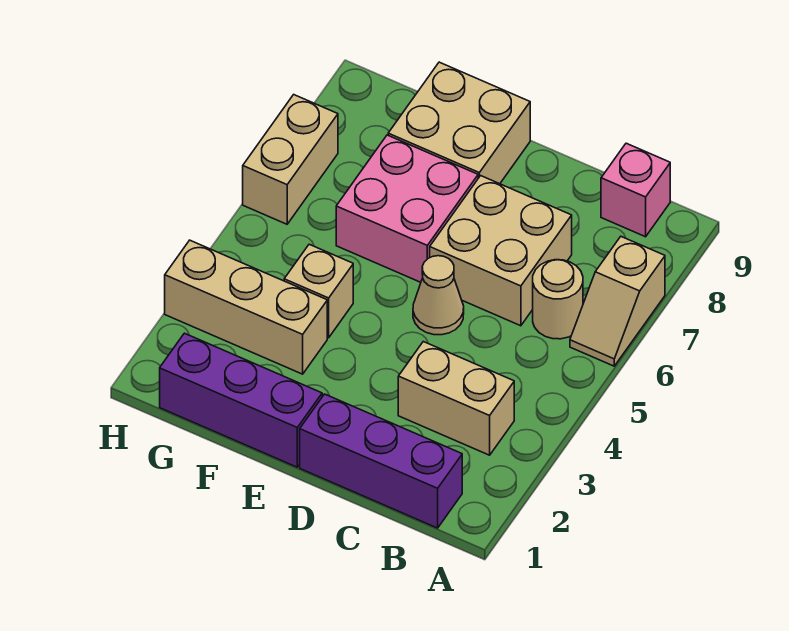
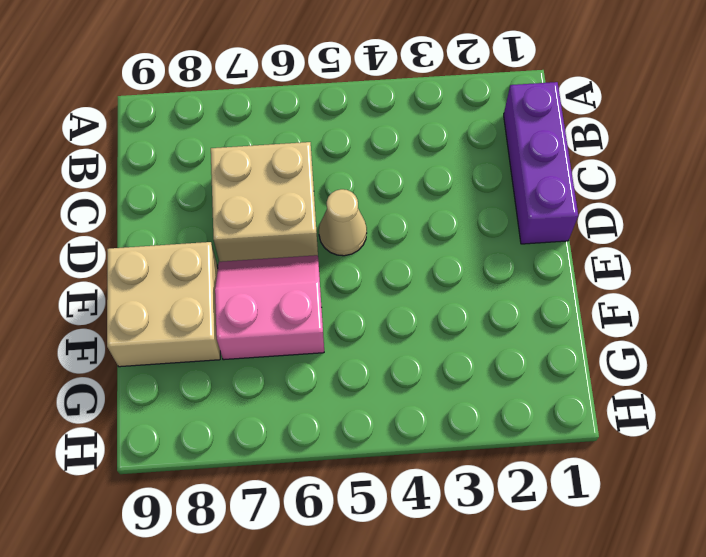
pink 2x2 slope [215,255,324,360] -> pink 2x2 brick [336,135,478,282]
none -> tan 1x2 slope [570,237,665,366]
none -> tan 1x2 brick [398,342,514,455]
none -> tan 1x1 round brick [533,260,583,339]

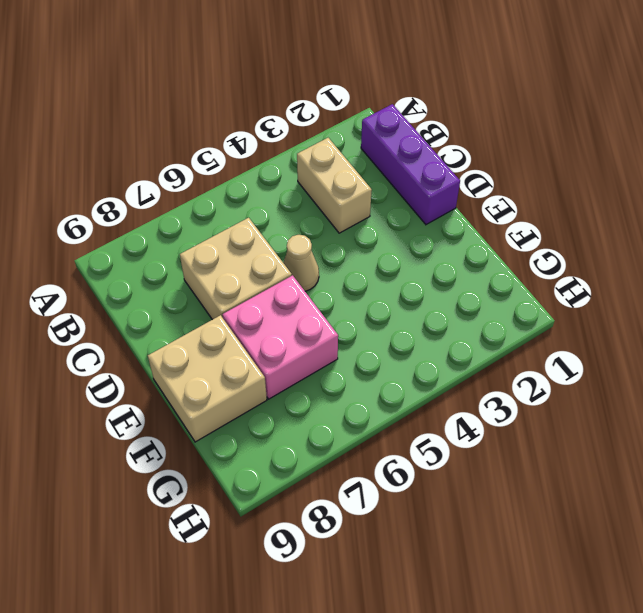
none -> tan 1x2 slope [570,237,665,366]
none -> tan 1x1 round brick [533,260,583,339]
none -> pink 1x1 brick [601,143,670,237]

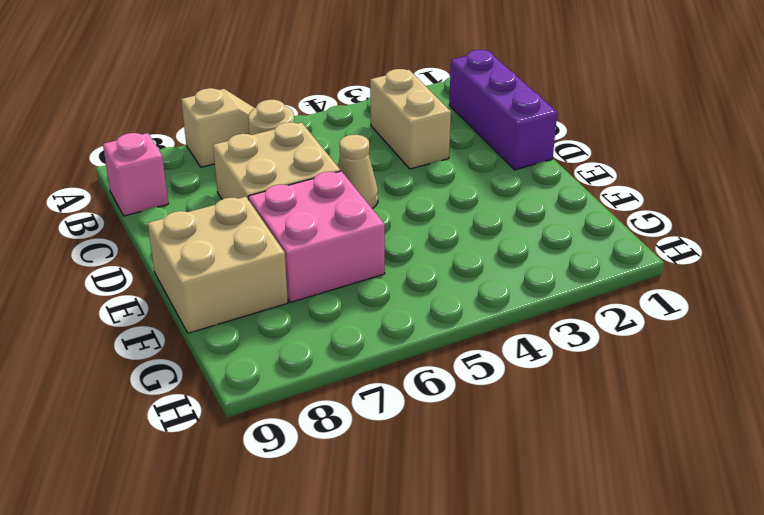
none -> purple 1x3 brick [160,333,322,467]
none -> tan 1x3 brick [165,240,327,374]
none -> tan 1x1 brick [284,244,353,338]

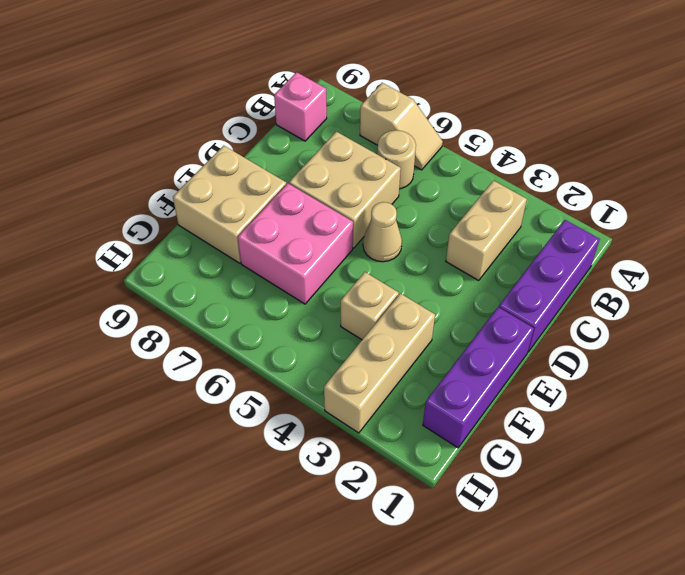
none -> tan 1x2 brick [243,95,338,224]

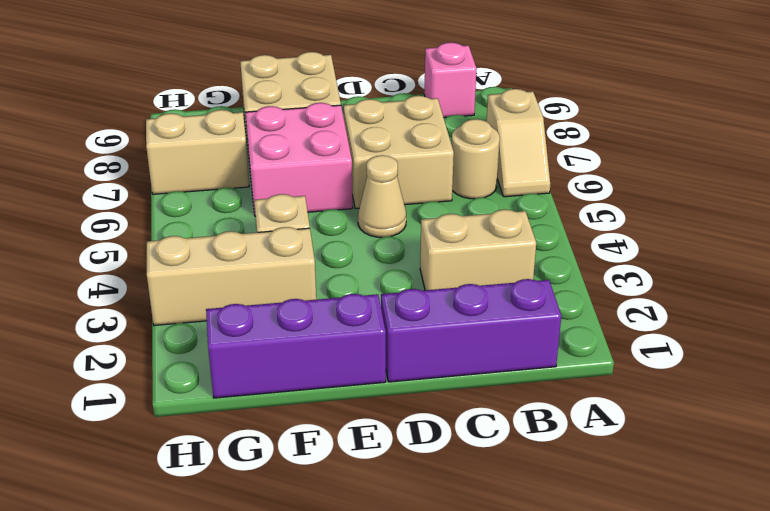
tan 1x2 brick [146,110,249,194] -> tan 1x2 brick turned to [243,95,338,224]

